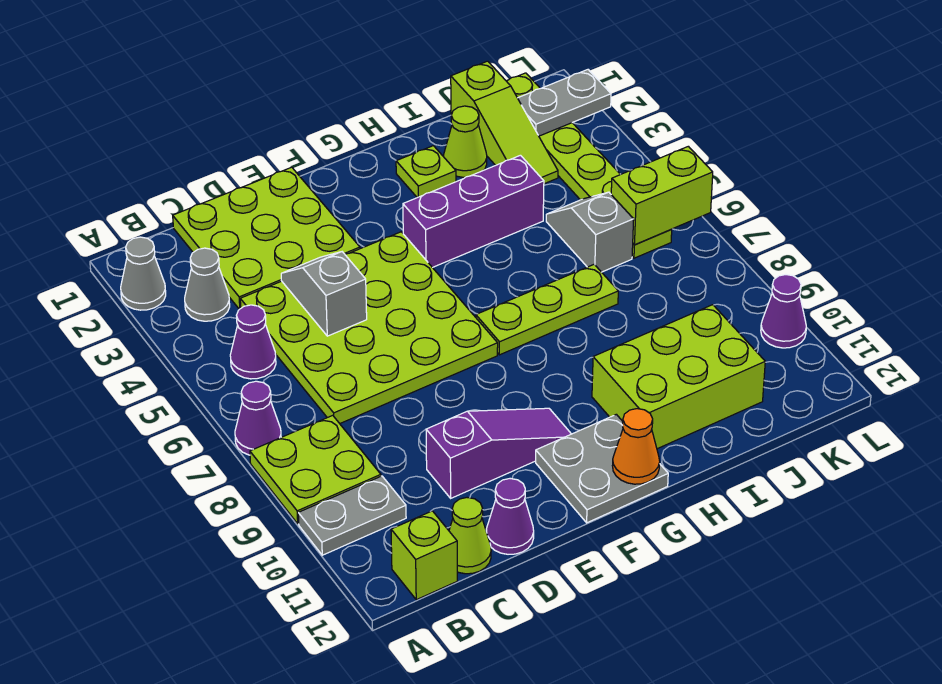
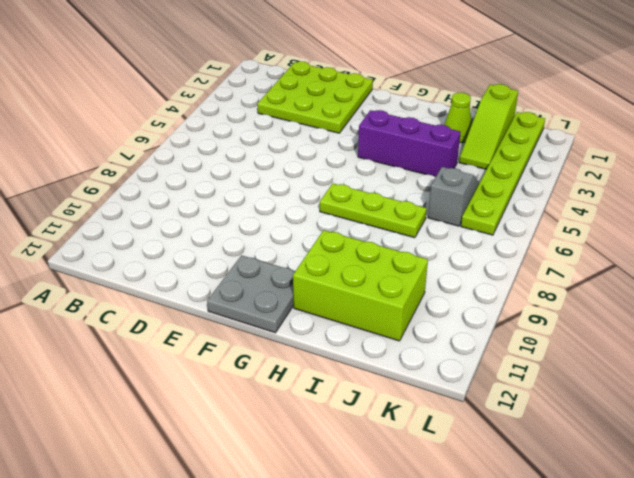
none -> grey 1x1 cone [121,237,166,310]
none -> purple 1x1 cone [235,381,281,455]
none -> lime 2x2 plate [250,415,381,524]

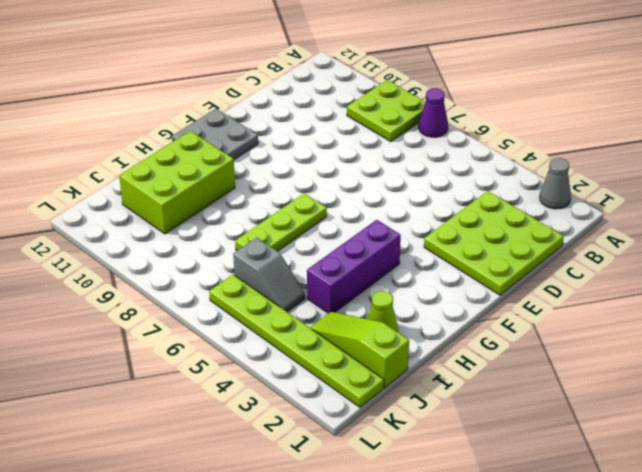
none -> grey 1x2 plate [298,476,406,555]
none -> grey 1x1 cone [185,248,230,321]
none -> purple 1x1 cone [230,305,276,379]

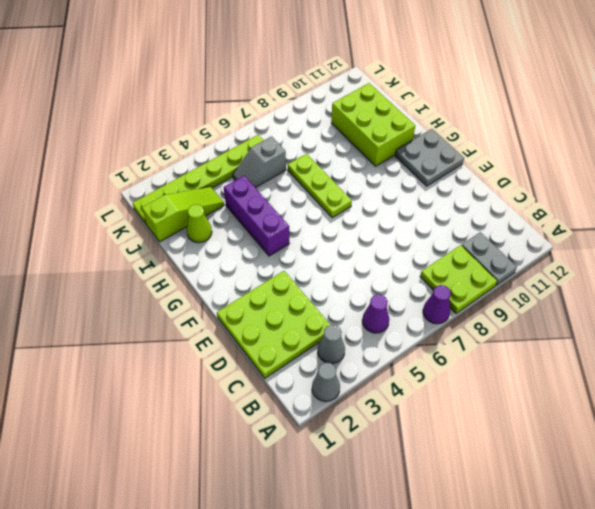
none -> lime 1x1 brick [391,511,457,600]
none -> lime 4x4 plate [240,232,498,424]
none -> lime 1x1 cone [449,498,491,574]

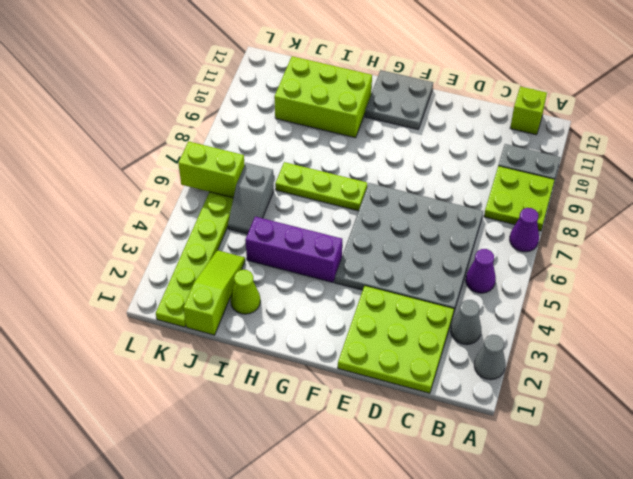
grey 4x4 plate [335,183,483,311] -> lime 4x4 plate [240,232,498,424]
none -> lime 1x1 cone [449,498,491,574]
none -> purple 1x3 slope [426,408,571,498]
none -> purple 1x1 cone [486,479,534,554]

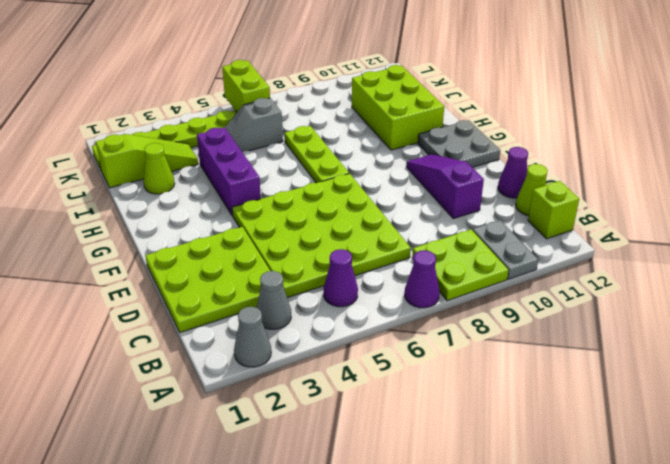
none -> lime 1x1 plate [396,146,456,198]
none -> purple 1x1 cone [761,275,806,348]
none -> grey 1x2 slope [281,252,367,336]

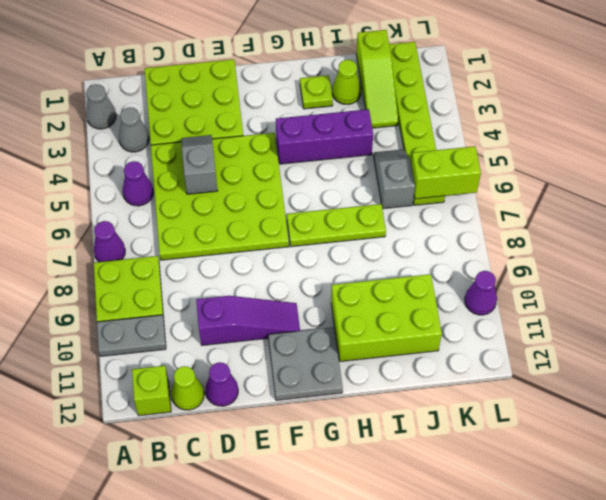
none -> orange 1x1 cone [612,409,660,484]
none -> grey 1x2 plate [518,70,611,136]

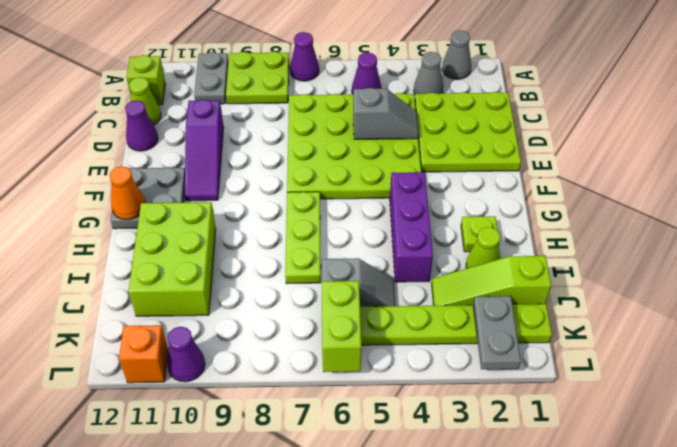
orange 1x1 brick [119,325,168,383] -> none

